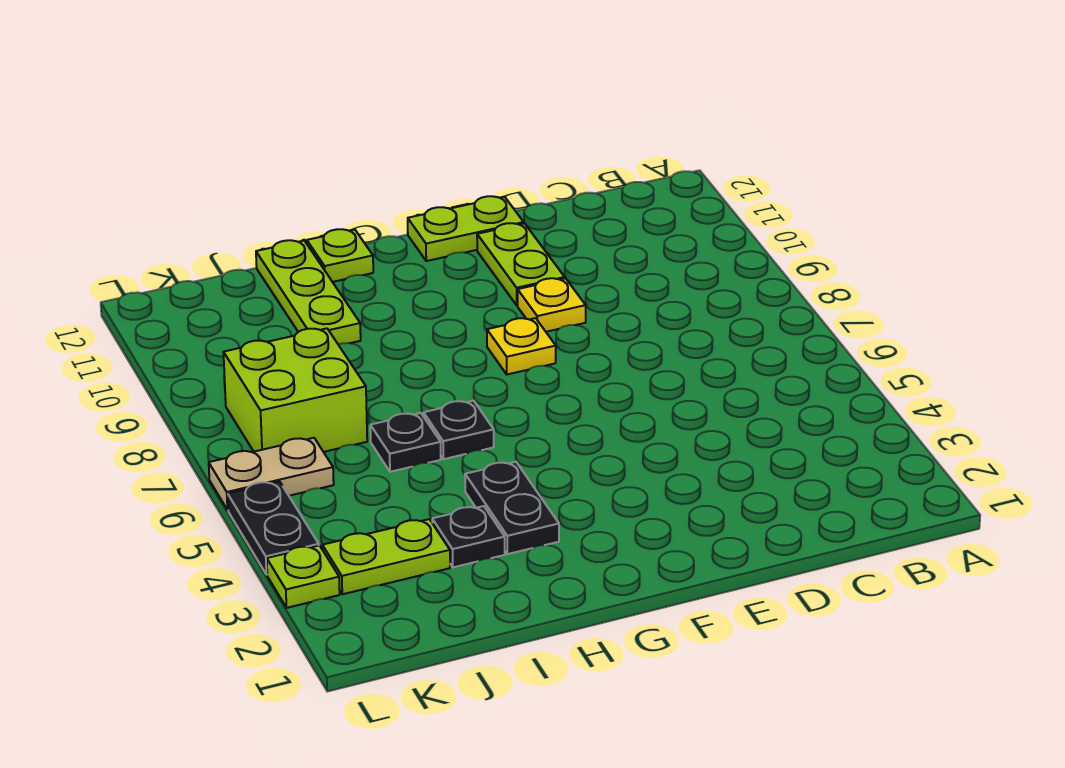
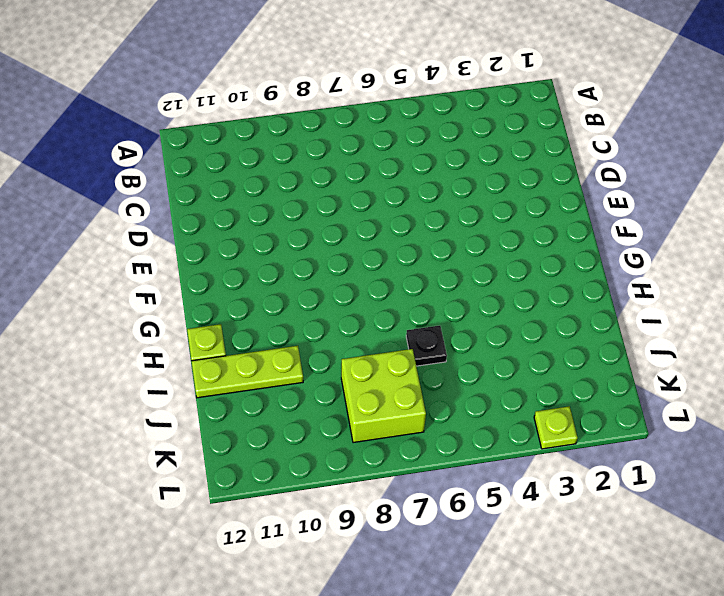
none -> yellow 1x1 plate [518,278,586,332]
none -> lime 1x2 plate [477,223,565,305]
none -> lime 1x2 plate [408,196,524,261]

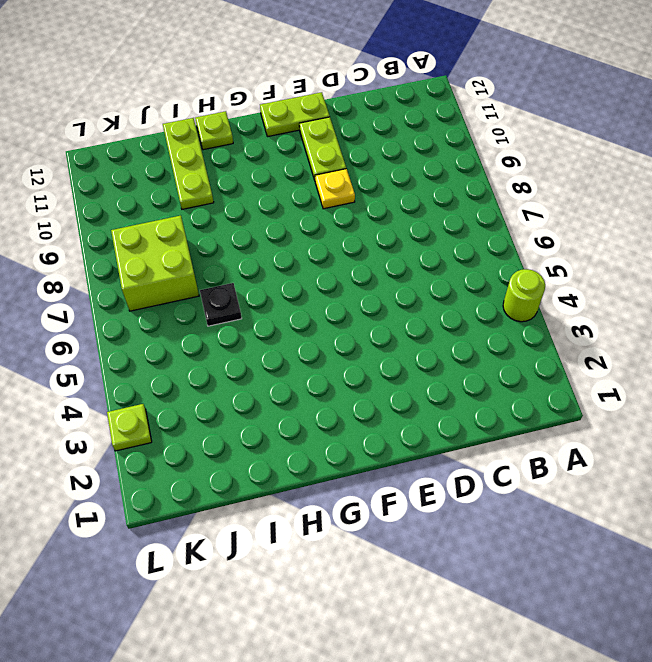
lime 1x1 round brick [503,269,545,322] -> none
none -> yellow 1x1 plate [487,318,556,374]
none -> black 1x2 plate [465,462,559,554]
none -> black 1x1 plate [424,401,494,459]

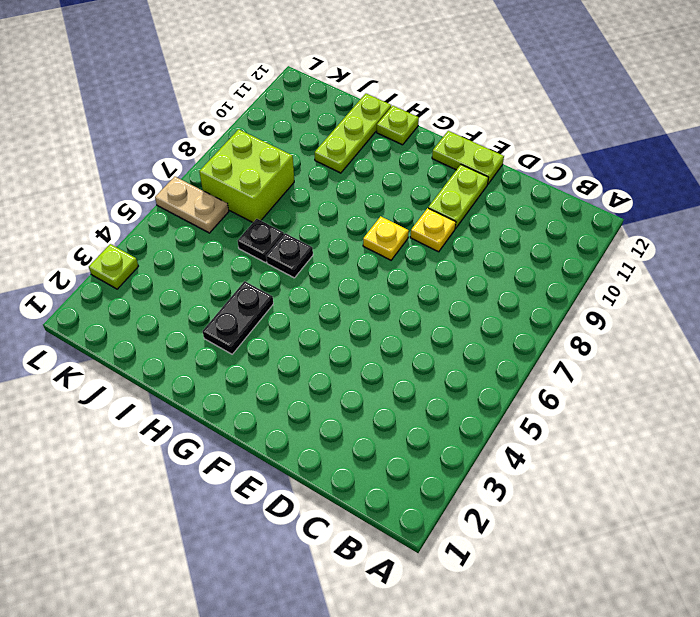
none -> black 1x1 plate [432,506,505,567]
none -> lime 1x2 plate [322,519,450,594]
none -> black 1x2 plate [228,481,319,575]

